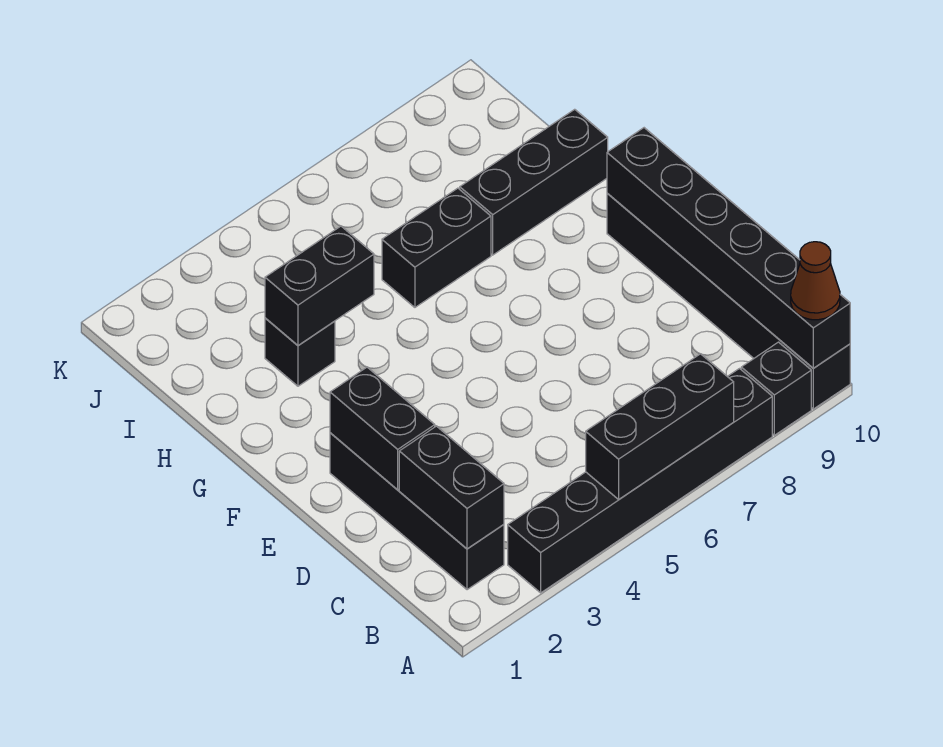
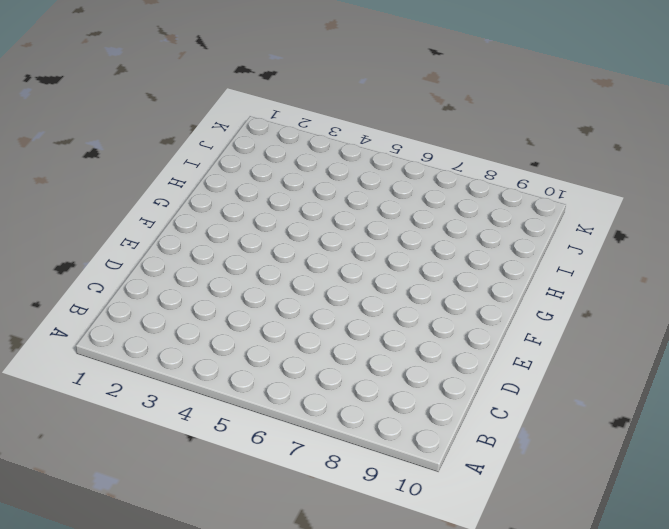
none -> black 1x6 brick [508,369,772,593]
none -> black 1x1 brick [741,342,811,435]
none -> black 1x6 brick [607,193,850,409]

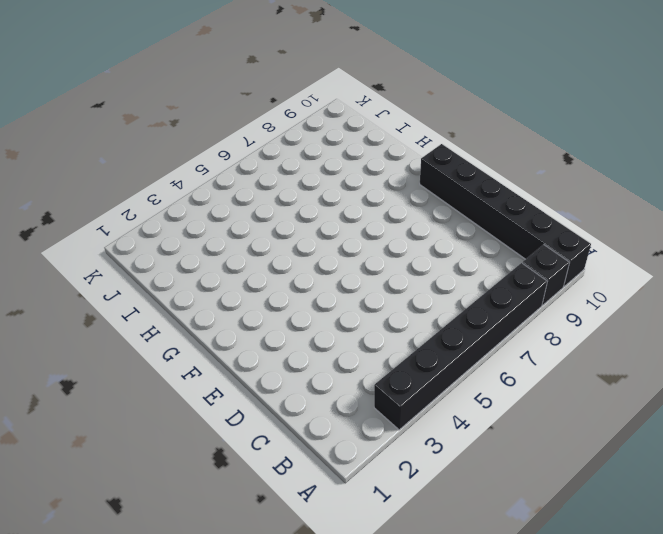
none -> black 1x4 brick [330,433,504,590]
none -> black 1x1 brick [265,318,335,386]
none -> black 1x2 brick [382,188,491,307]

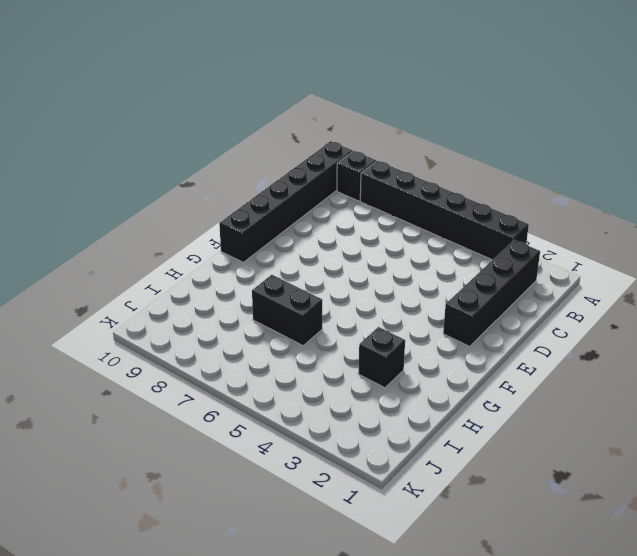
none -> black 1x3 brick [460,109,608,255]
none -> black 1x3 brick [586,354,734,499]
none -> black 1x6 brick [607,128,850,368]

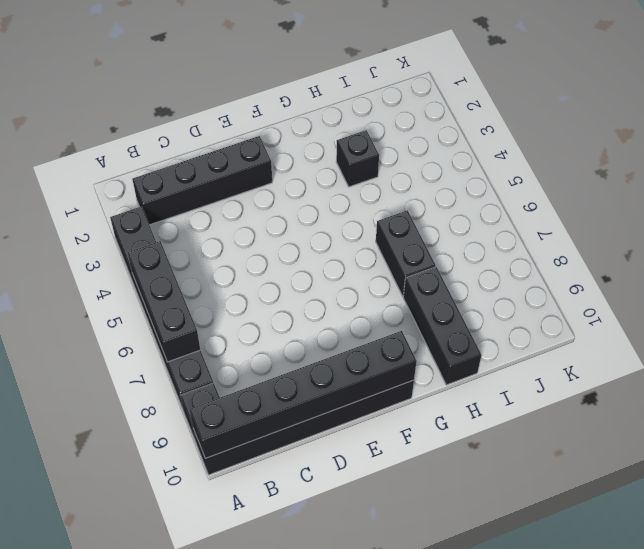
none -> black 1x2 brick [399,426,504,549]
none -> black 1x2 brick [330,367,435,490]
none -> black 1x2 brick [265,226,374,346]

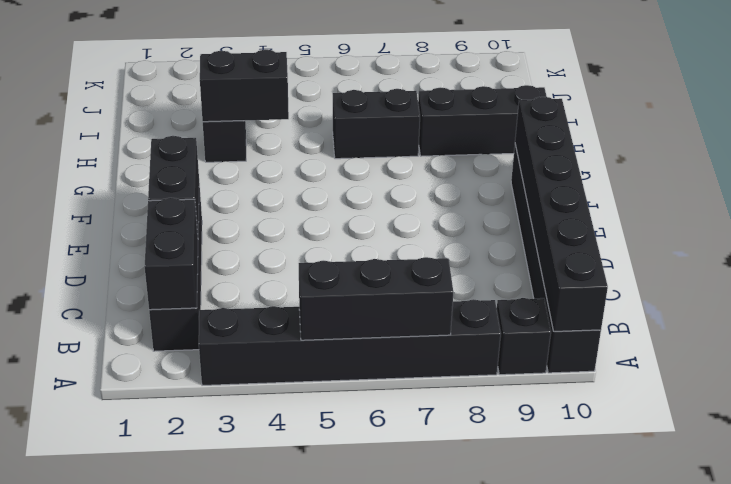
none -> brown 1x1 cone [791,242,840,320]

